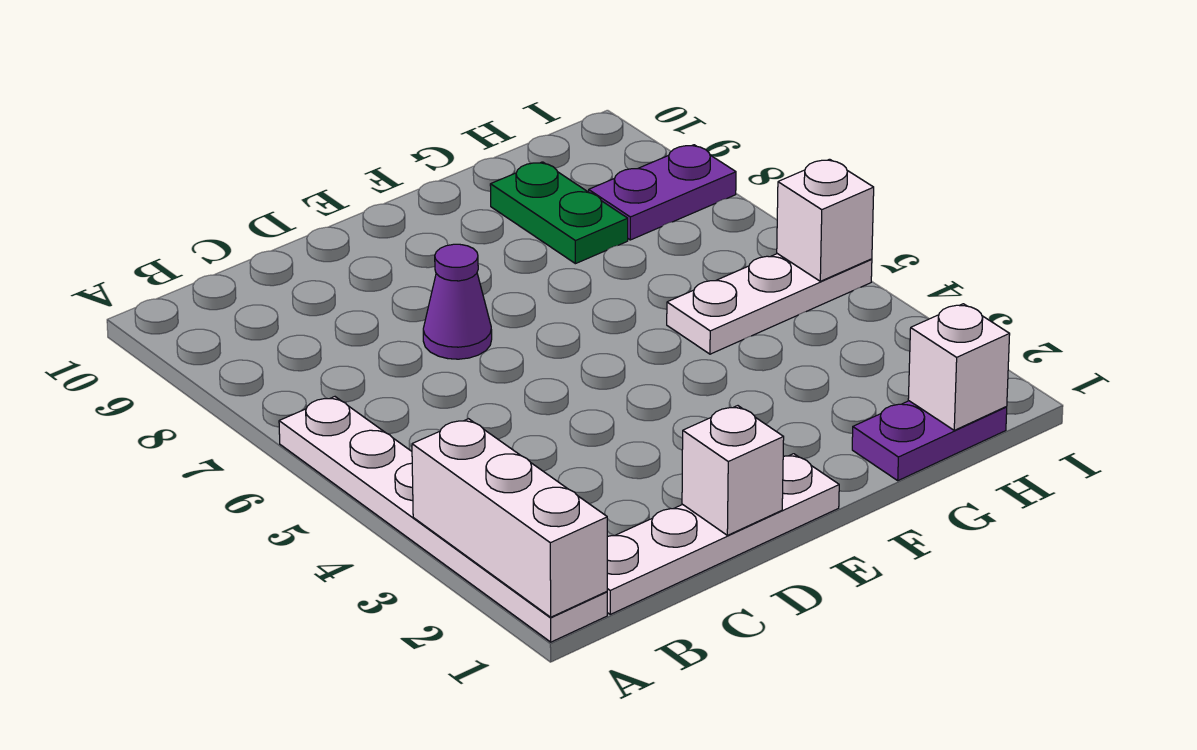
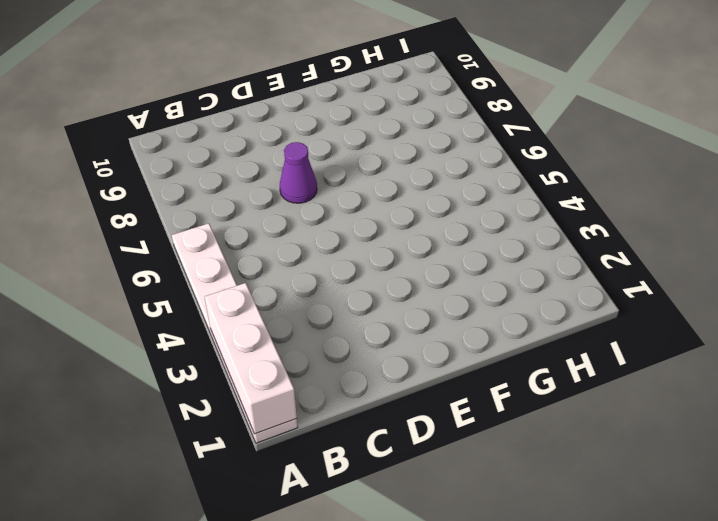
none -> white 1x4 plate [607,454,839,614]
none -> purple 1x2 plate [852,401,1007,481]

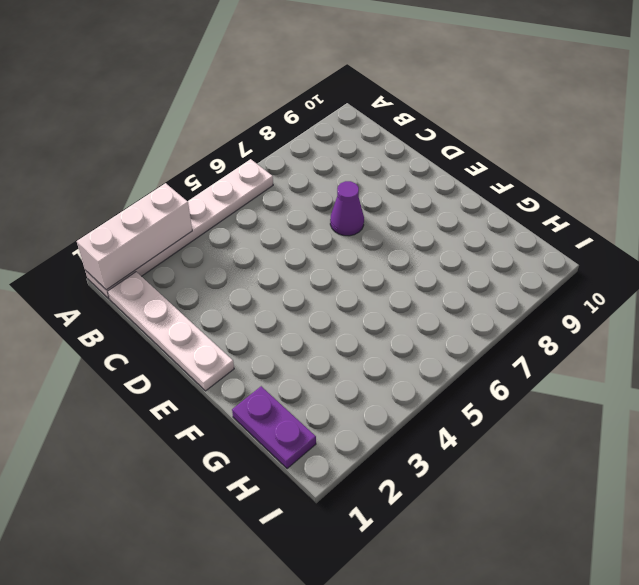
none -> white 1x3 plate [667,254,872,354]
none -> green 1x2 plate [490,162,628,264]

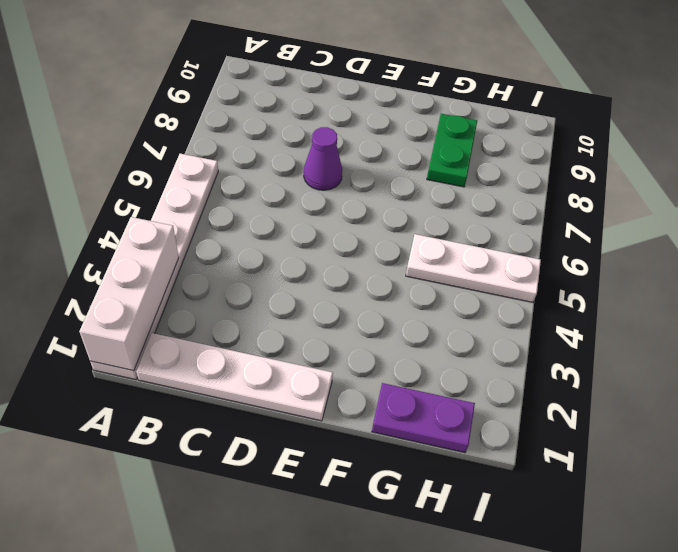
none -> purple 1x2 plate [589,145,736,240]
none -> white 1x1 brick [682,406,784,535]

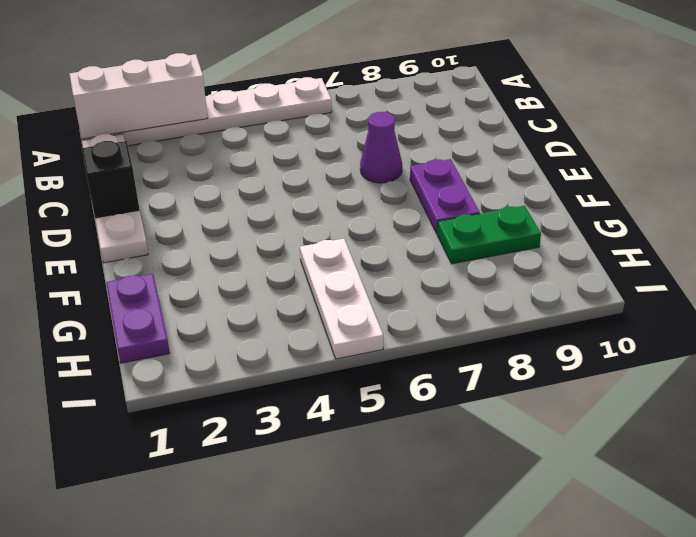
black 1x1 brick [82,141,140,219] -> white 1x1 brick [682,406,784,535]
purple 1x2 plate [410,159,480,233] -> purple 1x2 plate moved to [589,145,736,240]
none -> white 1x1 brick [908,304,1010,430]
none -> white 1x1 brick [777,159,874,281]

